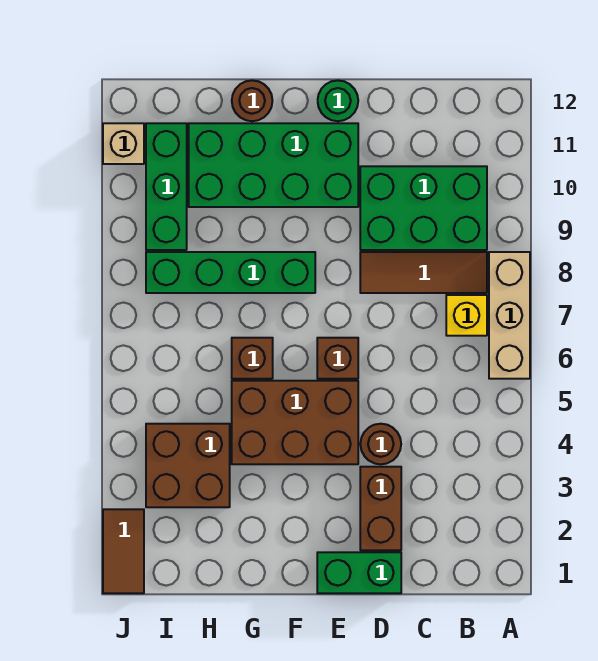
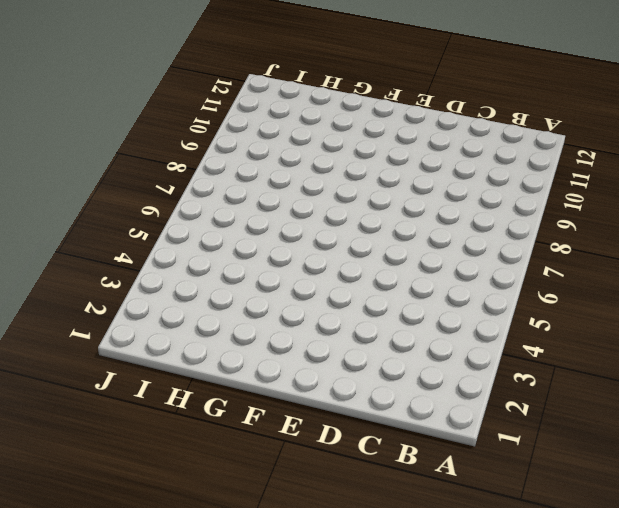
none -> tan 1x3 brick [489,252,530,379]
none -> yellow 1x1 brick [446,295,487,336]
none -> brown 1x3 tile [360,252,487,293]

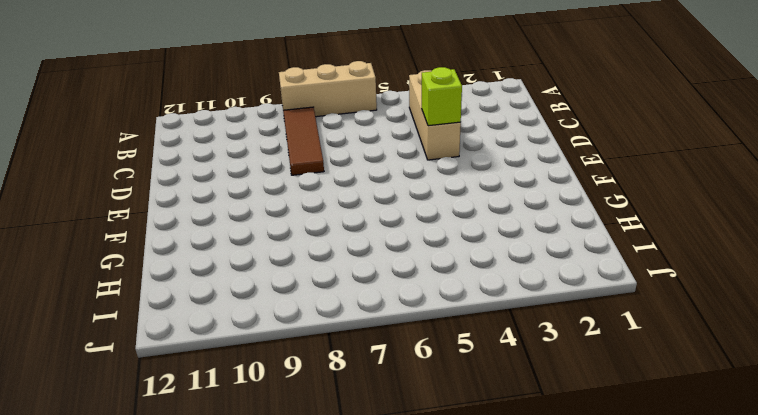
tan 1x3 brick [409,70,461,160] -> brown 1x1 round brick [360,424,401,464]
lime 1x1 brick [422,67,462,126] -> none
none -> yellow 1x1 brick [446,295,487,336]
none -> green 2x3 brick [360,166,487,250]
none -> green 1x2 brick [317,552,401,593]

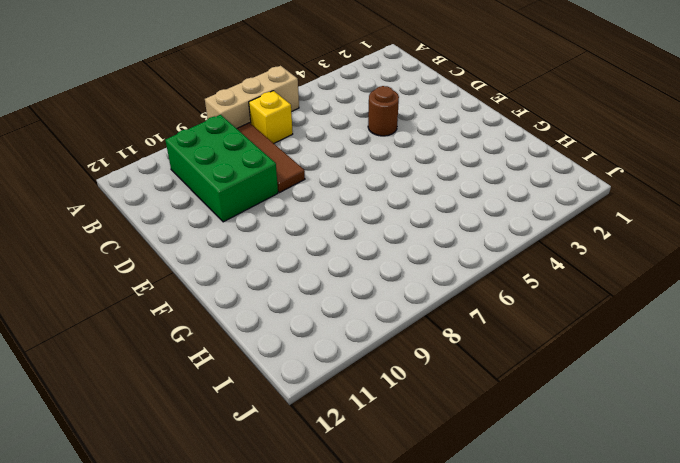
none -> green 1x2 brick [317,552,401,593]
none -> brown 1x2 brick [360,467,401,550]
none -> brown 2x3 brick [232,381,358,464]

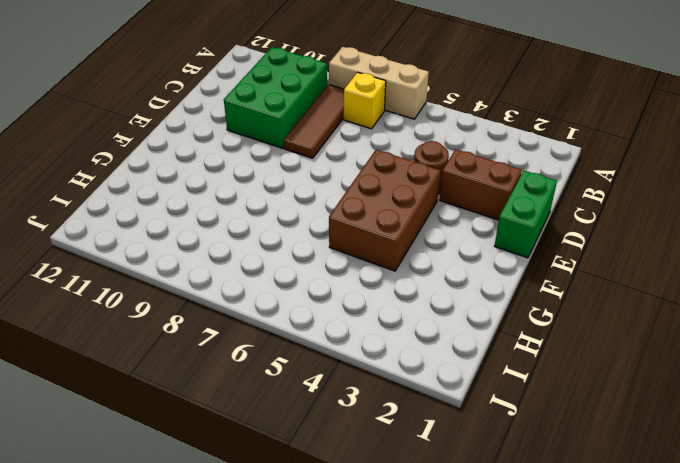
none -> brown 1x1 brick [317,338,358,379]
none -> green 2x4 brick [189,123,358,207]
none -> green 1x1 round brick [318,80,358,121]

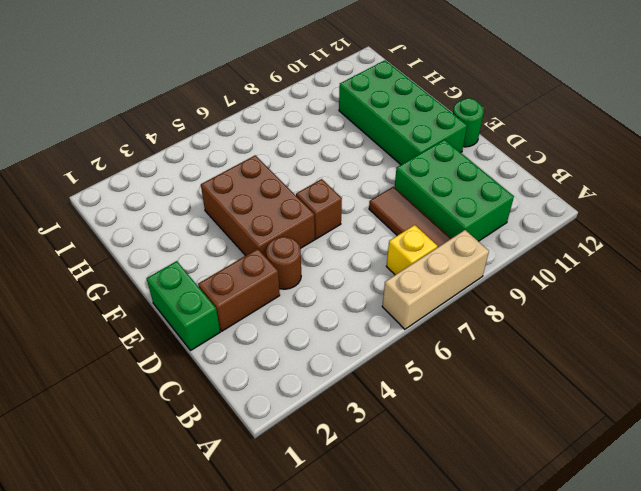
none -> green 1x4 brick [146,252,315,293]
none -> brown 1x1 brick [232,338,273,379]
none -> brown 1x1 round brick [232,80,272,121]

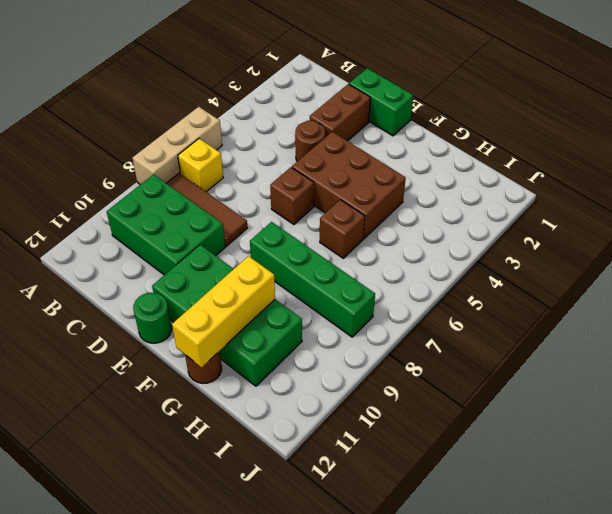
yellow 1x3 brick [172,256,275,367] -> none
none -> brown 2x2 brick [146,424,230,507]
none -> green 1x3 brick [146,123,187,250]
none -> brown 1x2 tile [103,509,144,593]

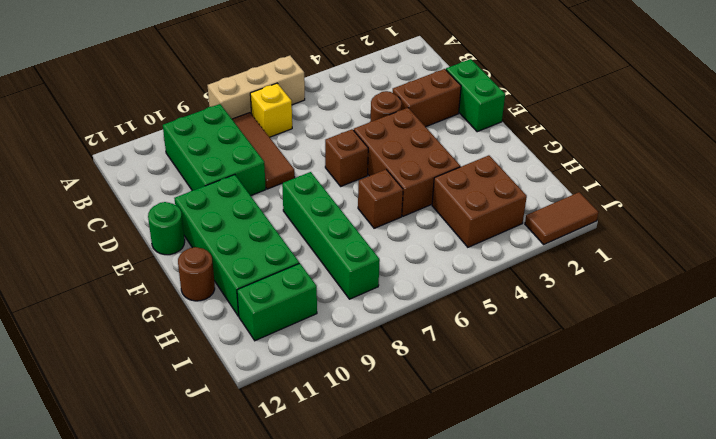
green 1x2 brick [237,263,317,341] -> green 1x3 brick [146,123,187,250]
none -> tan 1x1 brick [103,123,144,164]

